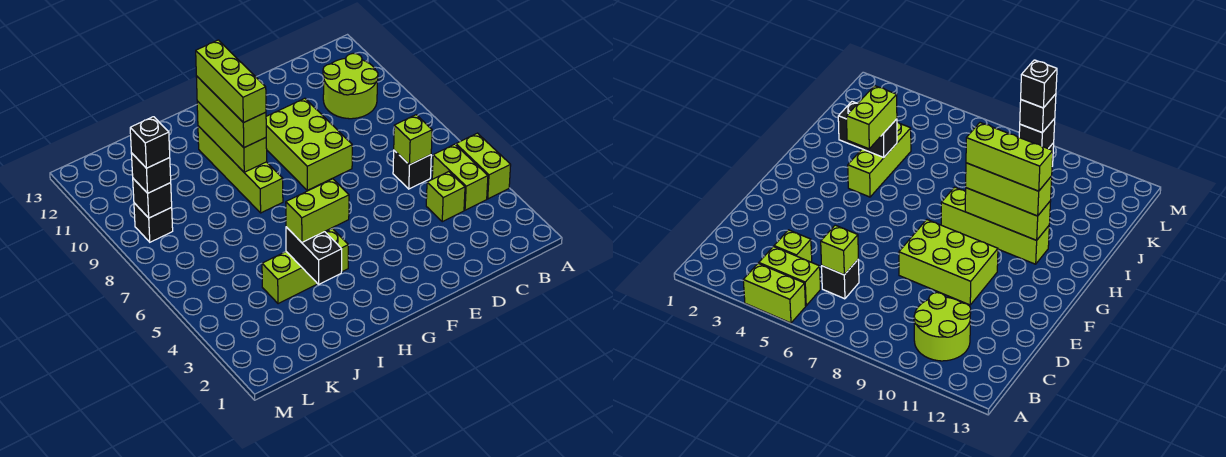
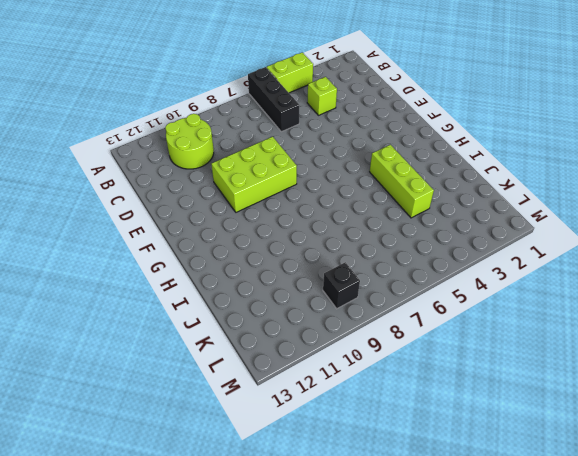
black 1x3 brick [248,67,299,132] -> black 1x1 brick [393,150,431,189]
none -> lime 1x2 brick [432,144,488,210]
none -> lime 1x4 brick [198,126,283,213]
none -> lime 1x1 brick [394,115,432,165]

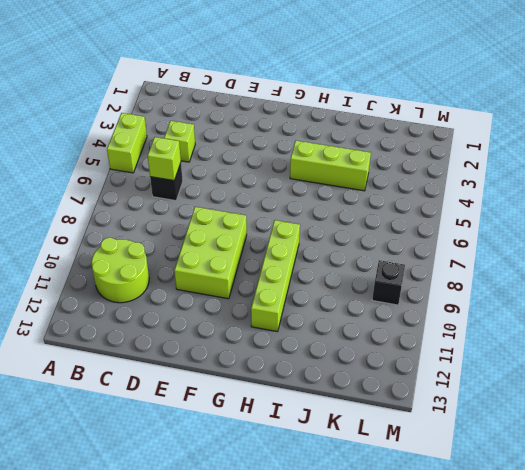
none -> lime 1x2 brick [432,144,488,210]
none -> lime 1x3 brick [197,101,267,172]
none -> black 1x2 brick [286,227,342,284]

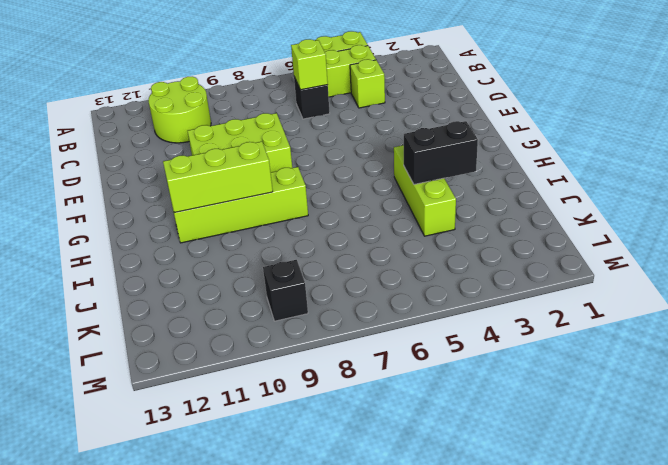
none -> black 1x1 brick [133,179,172,218]
none -> lime 1x2 brick [286,179,349,242]
none -> lime 1x3 brick [196,76,266,148]

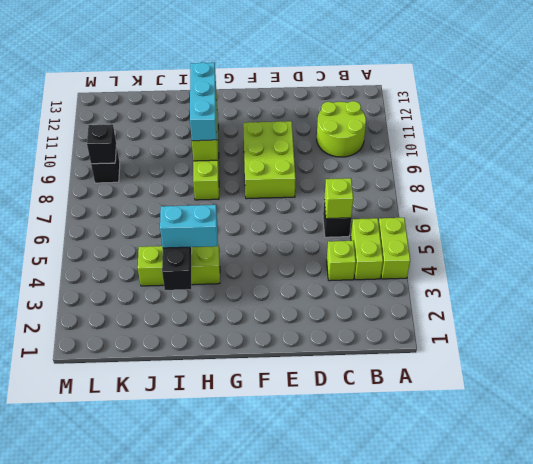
cyan 1x2 brick [160,205,218,248] -> lime 1x2 brick [286,179,349,242]
cyan 1x3 brick [190,62,217,141] -> lime 1x3 brick [196,76,266,148]
none -> black 1x1 brick [131,153,171,193]
none -> lime 1x3 brick [196,40,266,123]
none -> black 1x1 brick [130,117,170,168]

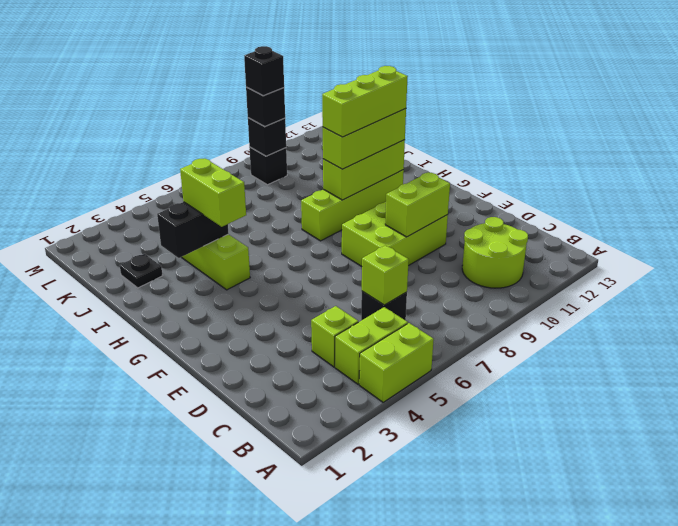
lime 1x2 brick [385,172,450,237] -> none
black 1x1 plate [120,254,163,288] -> none

